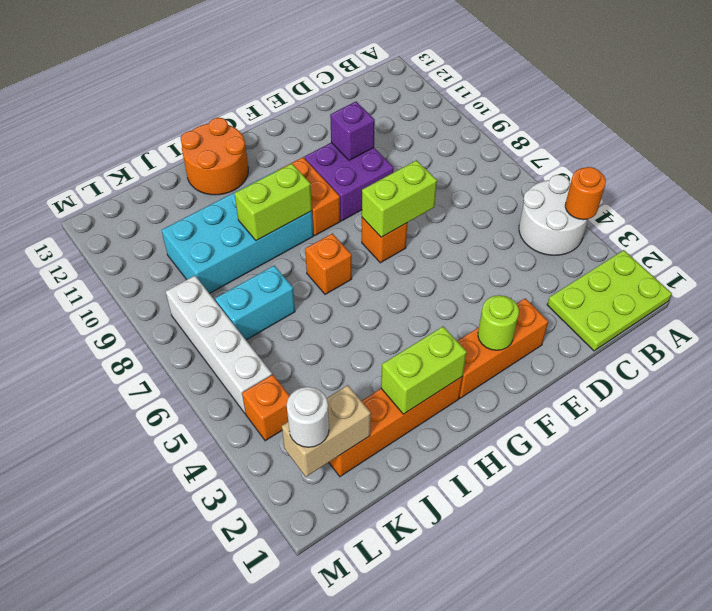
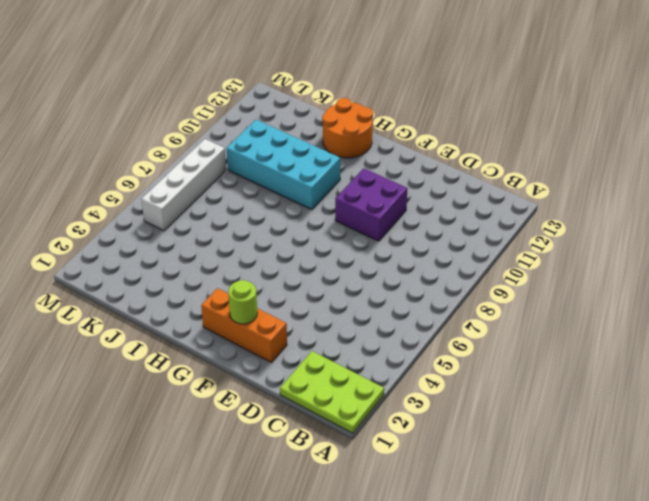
none -> white 2x2 round brick [519,175,588,255]
none -> orange 1x1 brick [362,218,407,263]
none -> orange 1x2 brick [277,157,340,235]

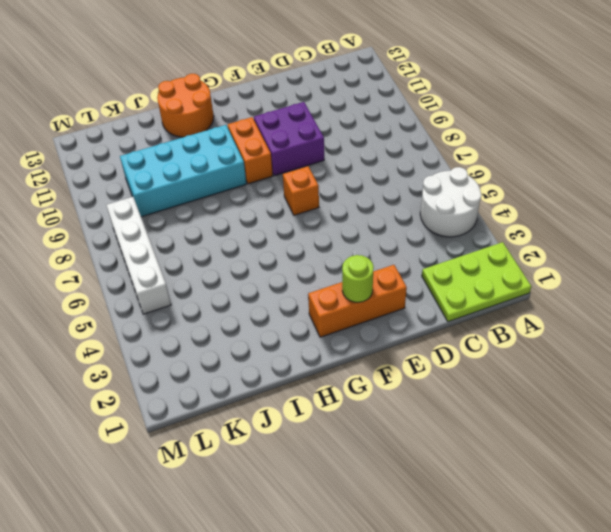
none -> orange 1x4 brick [329,377,463,476]
none -> orange 1x1 brick [305,234,352,294]
none -> cyan 1x2 brick [215,266,295,340]

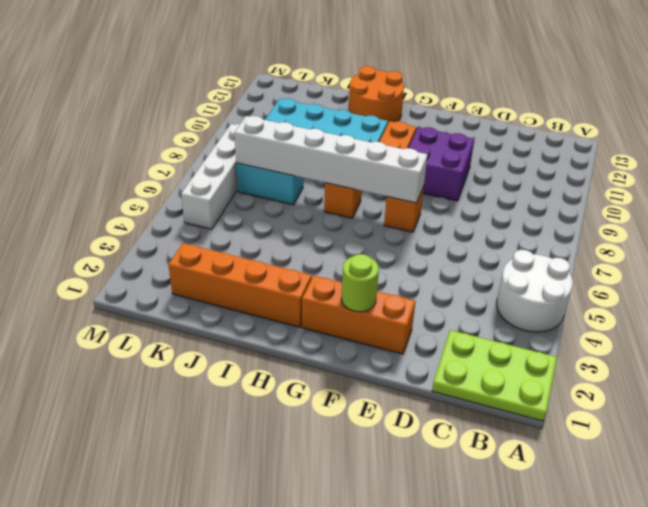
white 1x6 brick [234,116,428,203] -> lime 1x2 brick [362,160,437,237]
none -> orange 1x1 brick [242,375,289,441]
none -> orange 1x1 round brick [565,167,606,220]
none -> purple 1x1 brick [330,102,375,160]

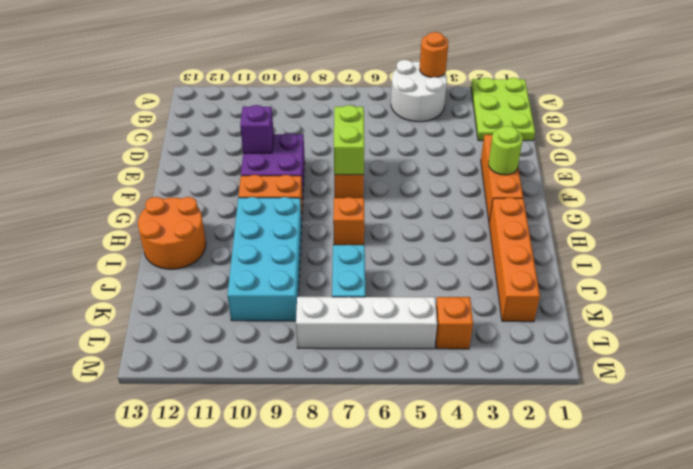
none -> lime 1x2 brick [381,327,467,414]
none -> lime 1x2 brick [234,164,312,241]
none -> tan 1x2 brick [282,385,371,477]

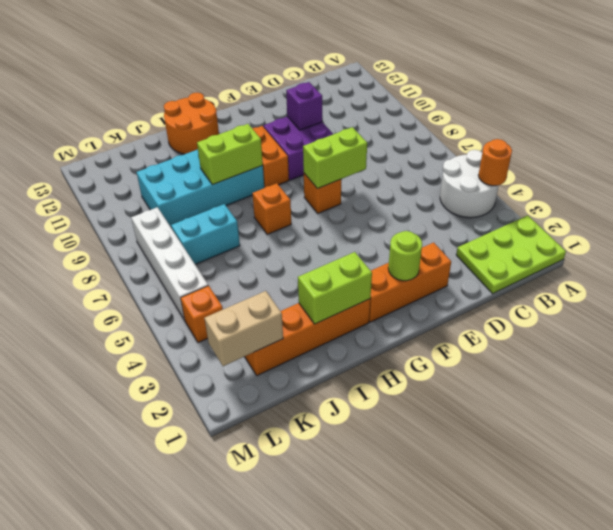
none -> white 1x1 round brick [287,387,329,447]

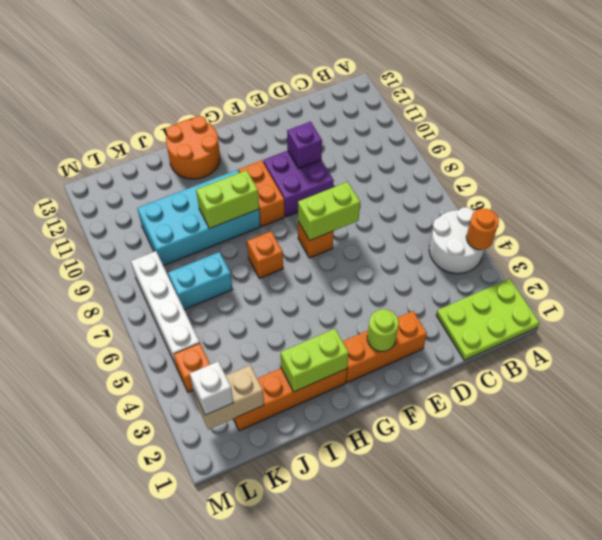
white 1x1 brick [190,361,233,415] -> white 1x1 round brick [287,387,329,447]

